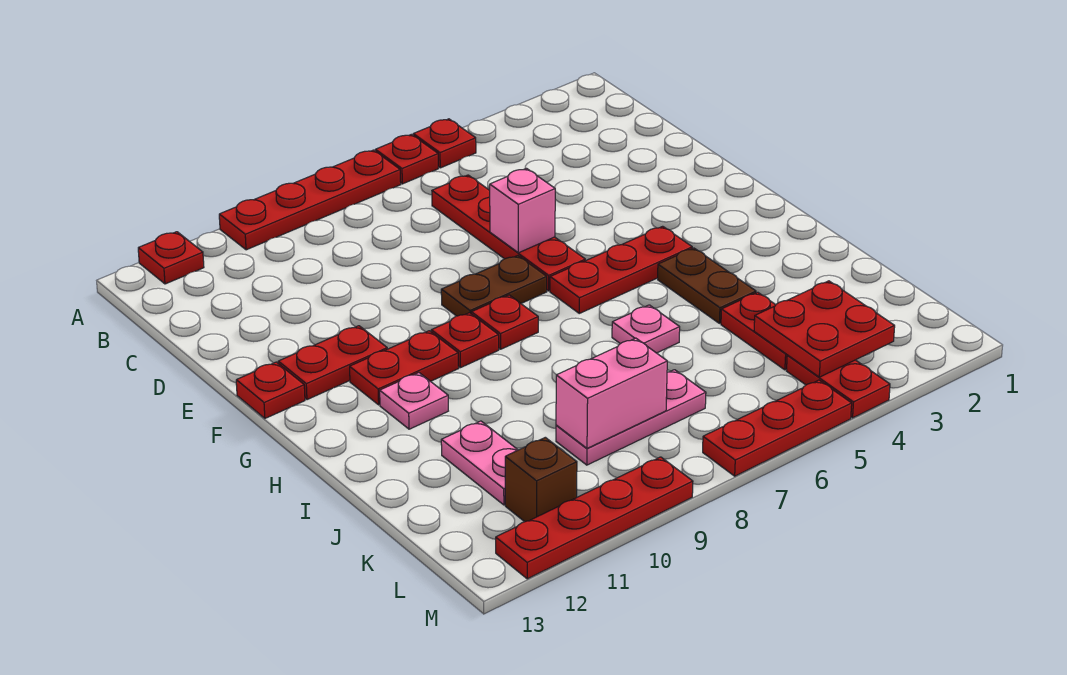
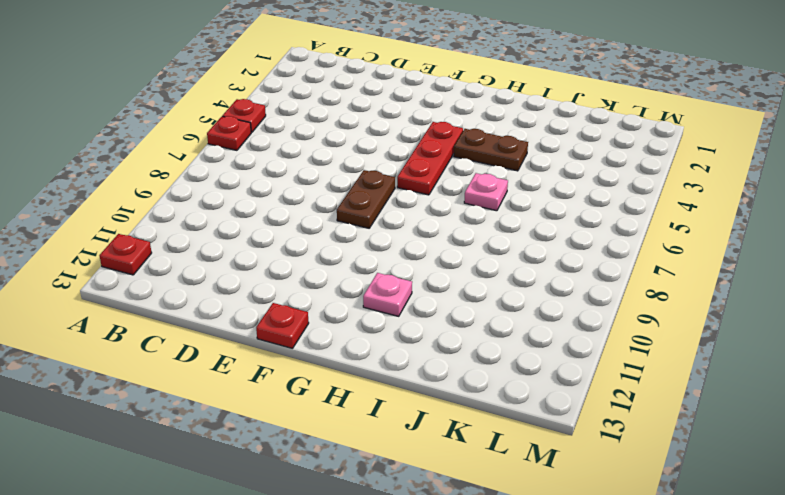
none -> red 1x4 plate [219,150,401,250]
none -> red 1x4 plate [432,175,585,291]
none -> red 1x2 plate [278,326,387,400]

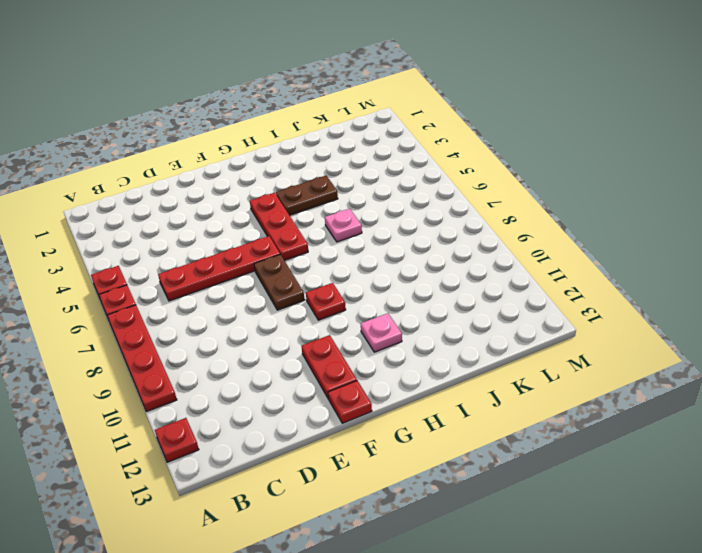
none -> red 1x1 plate [471,295,538,349]
none -> red 1x2 plate [350,331,459,405]
none -> red 1x2 plate [721,292,788,370]

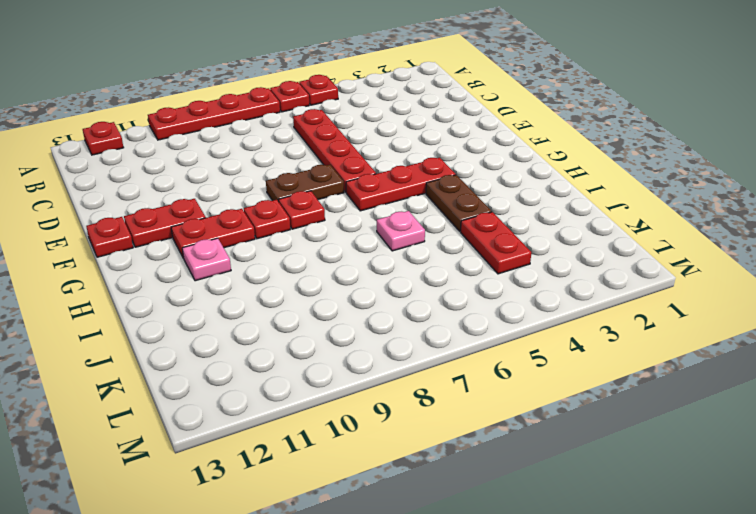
none -> pink 1x2 plate [441,421,518,505]
none -> pink 1x3 plate [556,370,706,465]
none -> red 1x2 plate [787,356,890,418]

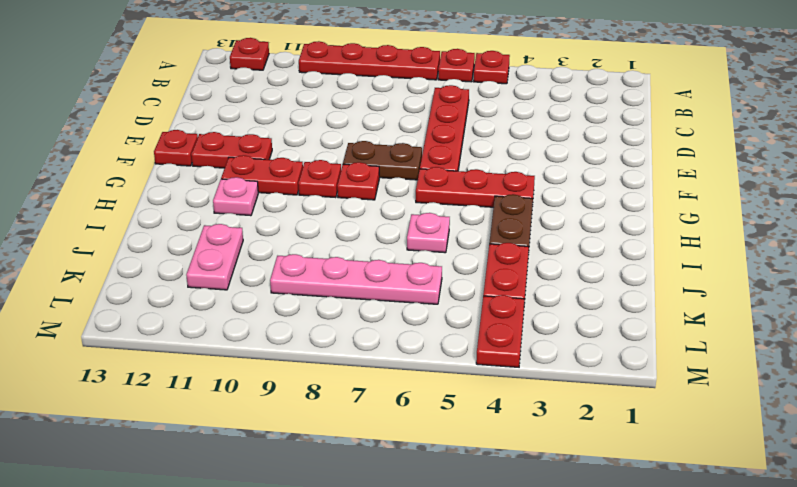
pink 1x4 plate [270,254,442,304] -> pink 1x3 plate [556,370,706,465]
none -> brown 1x1 brick [505,437,577,522]
none -> red 1x3 plate [703,380,852,476]
none -> red 1x4 plate [496,457,693,579]

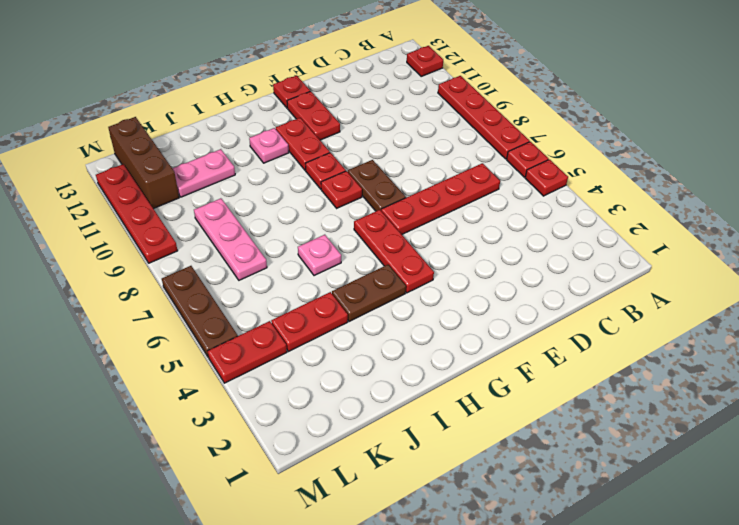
brown 1x3 brick [108,117,179,209] -> brown 1x1 brick [505,437,577,522]
brown 1x3 plate [162,266,238,357] -> red 1x3 plate [703,380,852,476]
none -> pink 1x1 brick [490,168,555,253]
none -> red 2x2 plate [754,281,895,377]
none -> pink 1x2 brick [556,338,667,448]

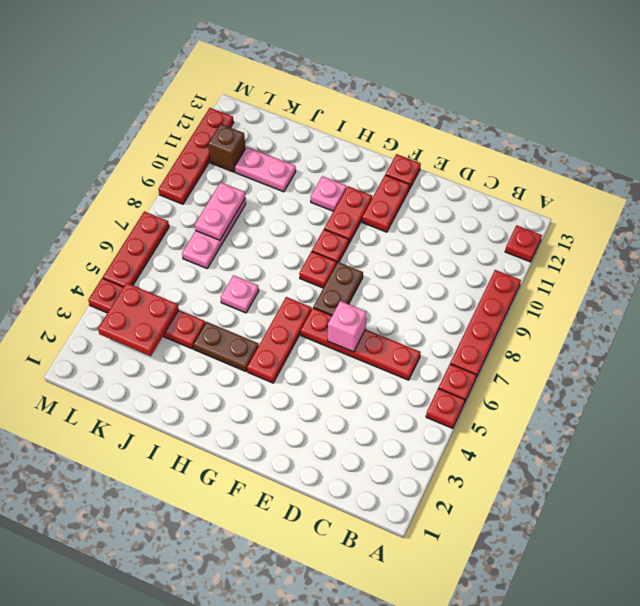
pink 1x2 plate [195,182,245,240] -> pink 1x2 brick [556,338,667,448]

